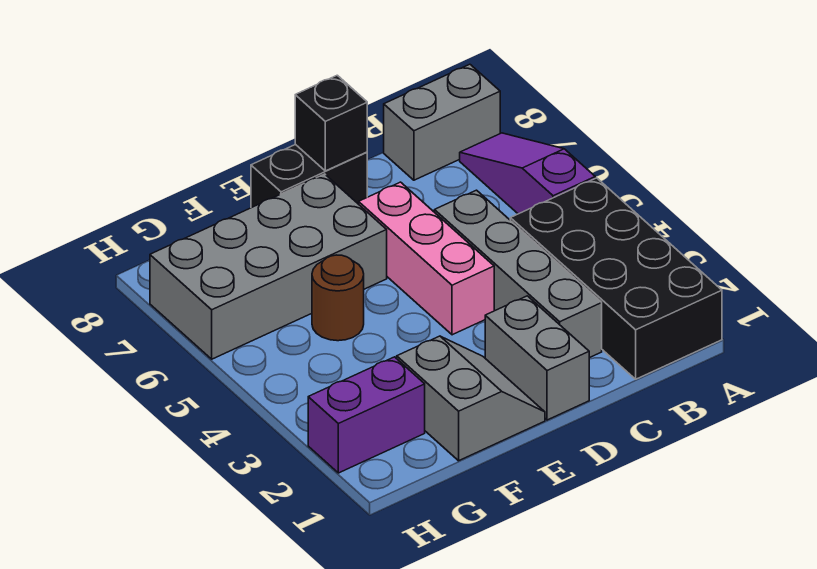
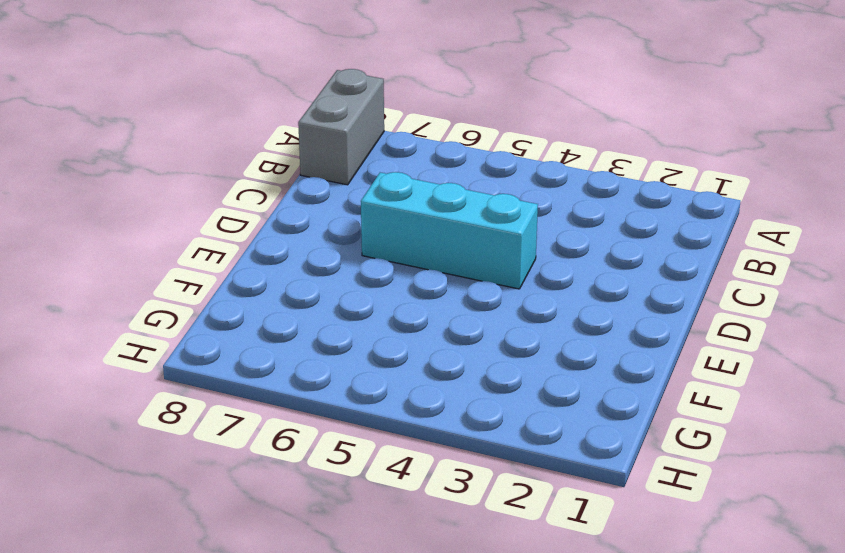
cyan 1x3 brick [361,172,538,289] -> pink 1x3 brick [359,182,494,335]
none -> black 2x4 brick [510,178,722,379]
none -> purple 1x3 slope [460,133,595,214]
none -> grey 1x4 brick [434,190,602,358]

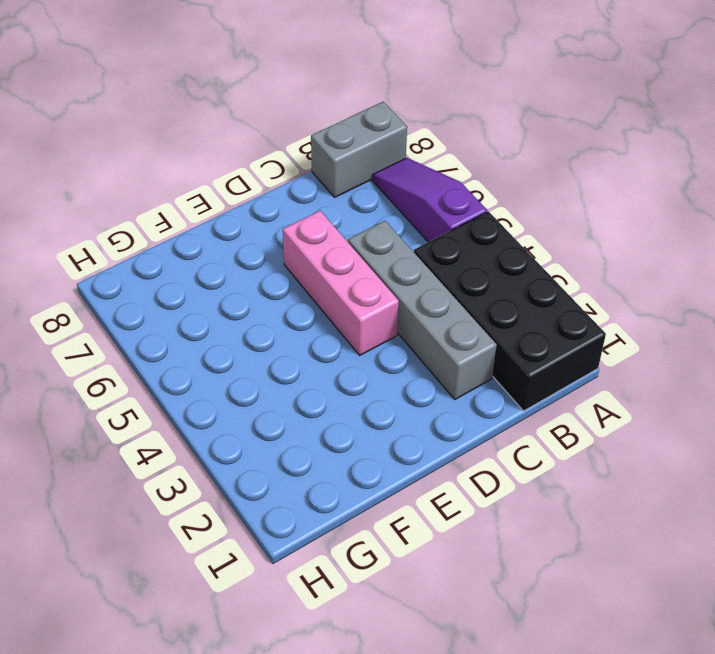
none -> grey 1x2 brick [485,296,589,420]
none -> black 1x2 brick [251,144,367,208]
none -> grey 2x2 slope [397,336,545,461]

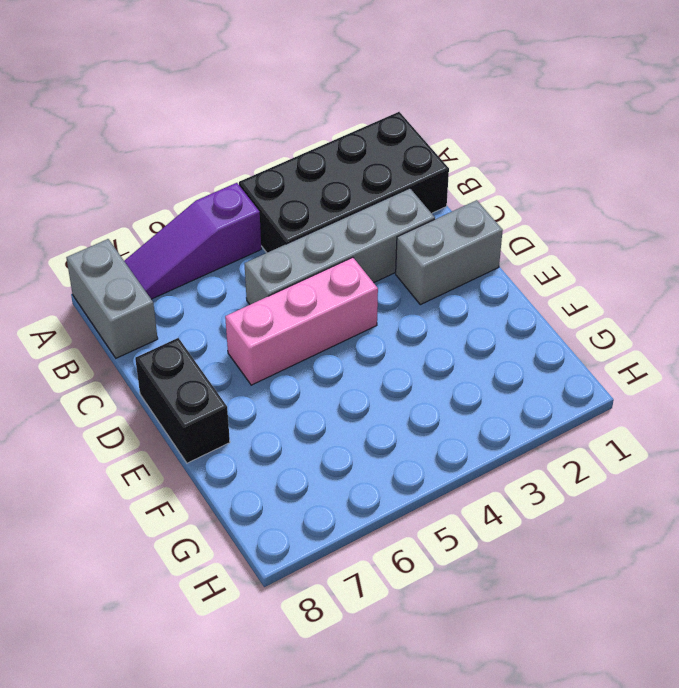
none -> grey 2x2 slope [397,336,545,461]
none -> grey 2x4 brick [150,174,387,359]
none -> brown 1x1 round brick [312,255,364,341]

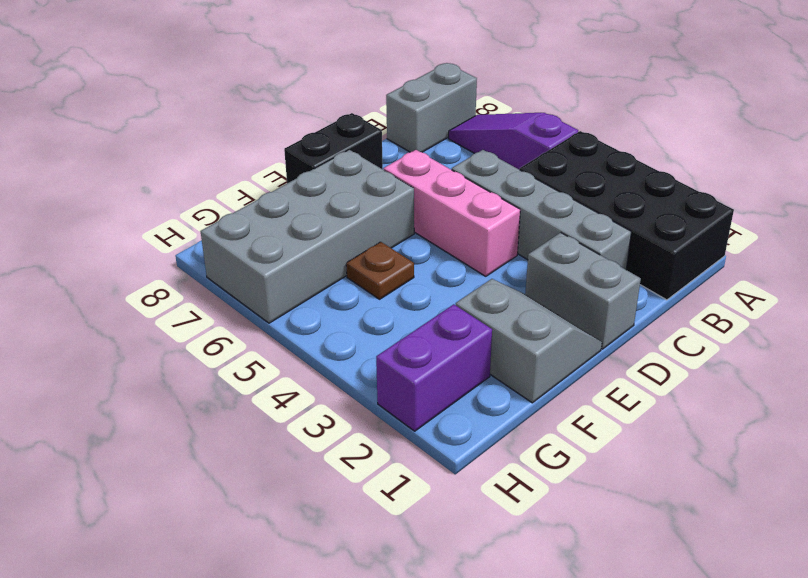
brown 1x1 plate [346,242,414,299] -> brown 1x1 round brick [312,255,364,341]
none -> black 1x1 brick [295,75,367,171]

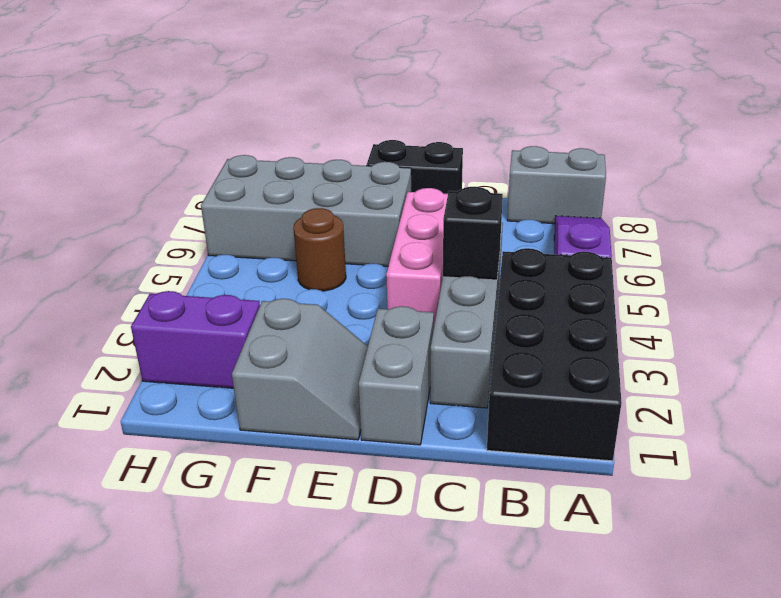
black 1x1 brick [443,187,503,280] -> black 1x1 brick moved to [295,75,367,171]

